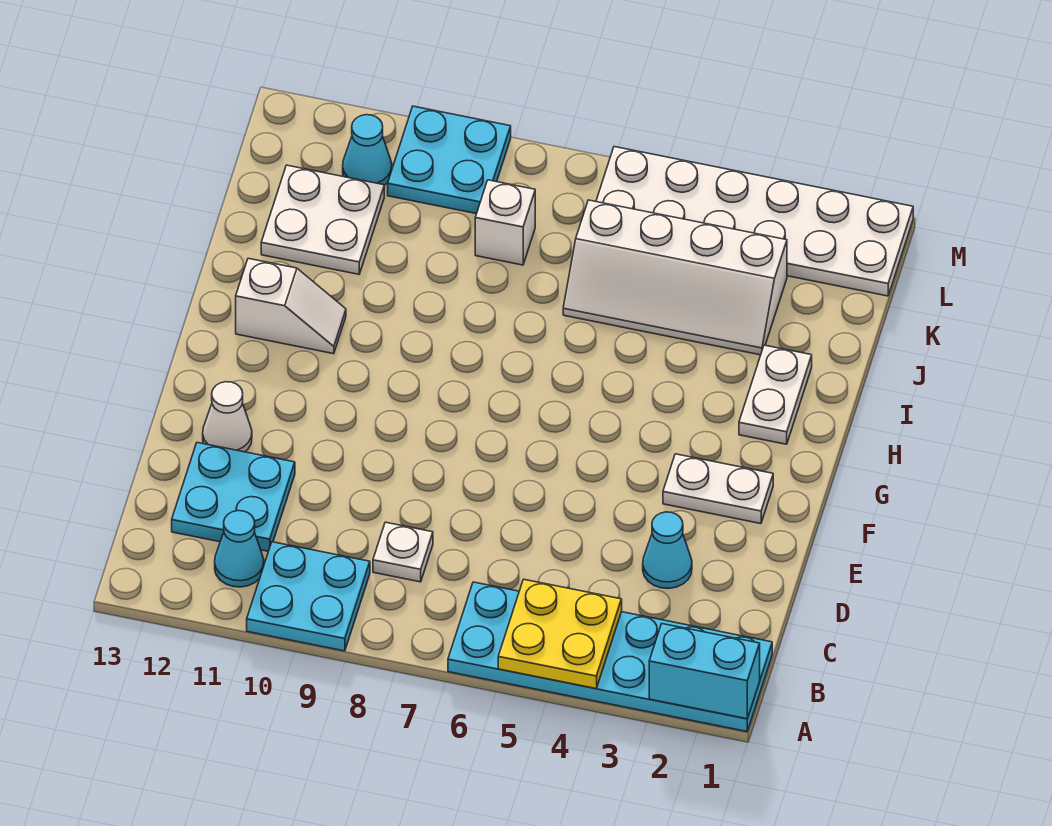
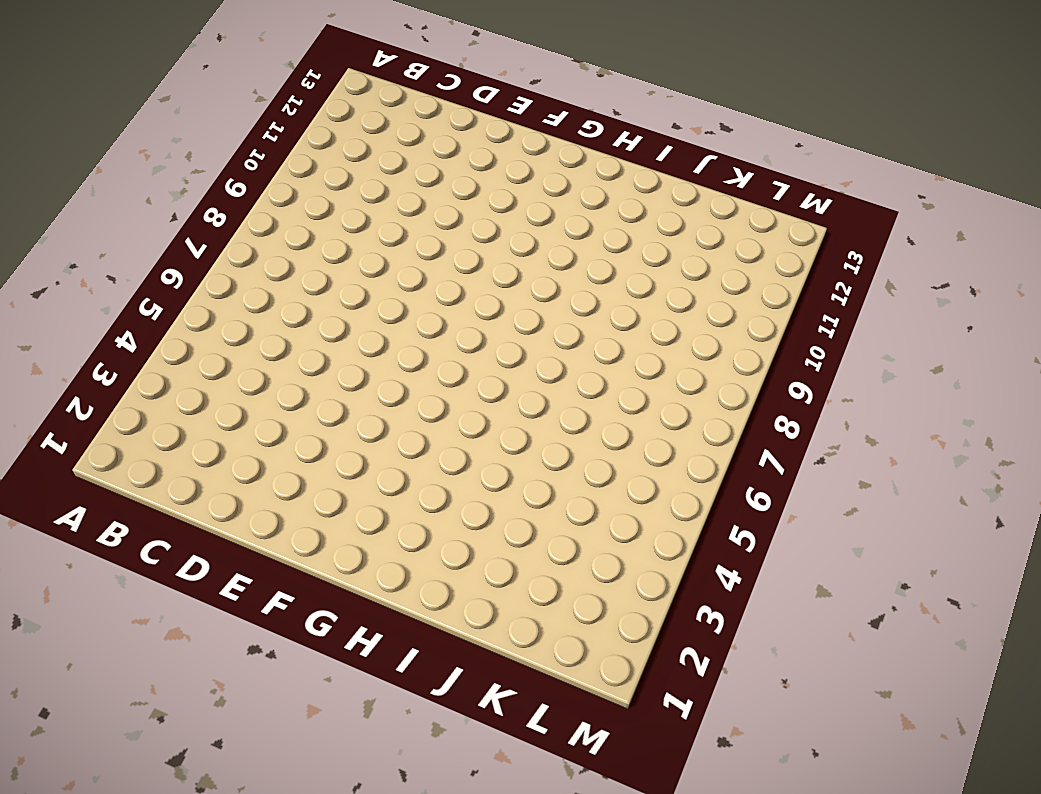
none -> cyan 2x6 plate [448,582,772,732]
none -> cyan 2x2 plate [247,542,370,651]
none -> cyan 1x1 cone [215,511,264,587]

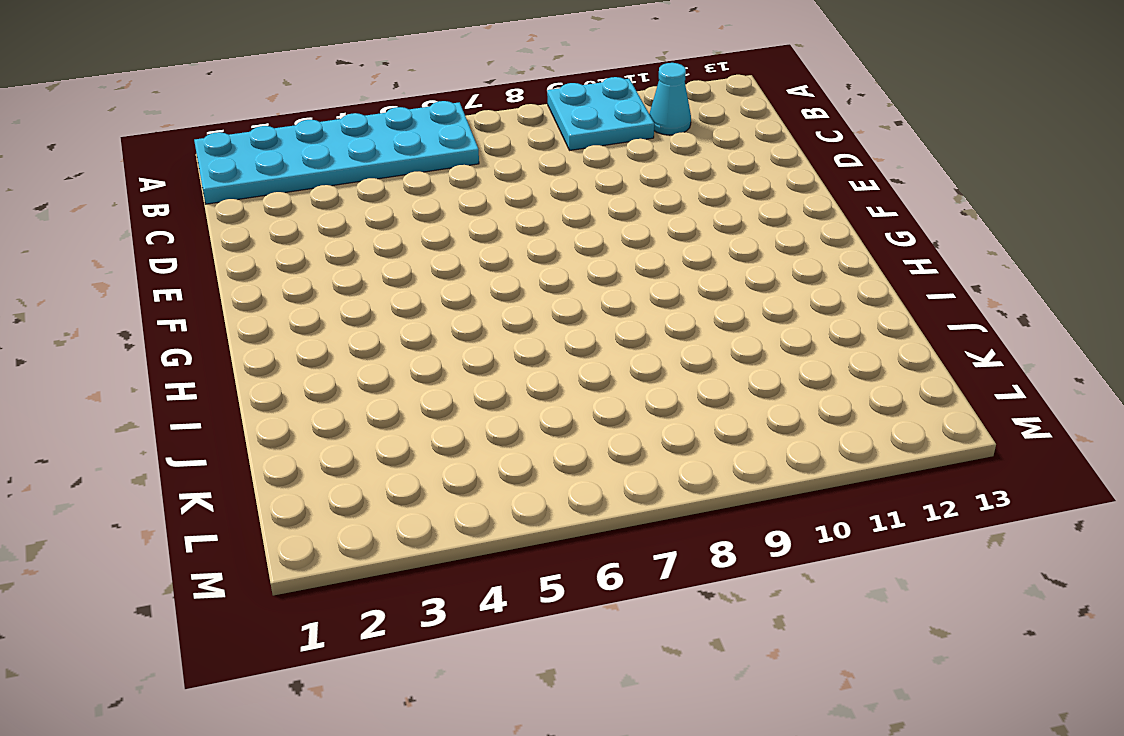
none -> white 1x1 plate [373,522,433,582]
none -> cyan 2x2 plate [172,443,295,551]
none -> cyan 1x1 cone [643,512,692,588]

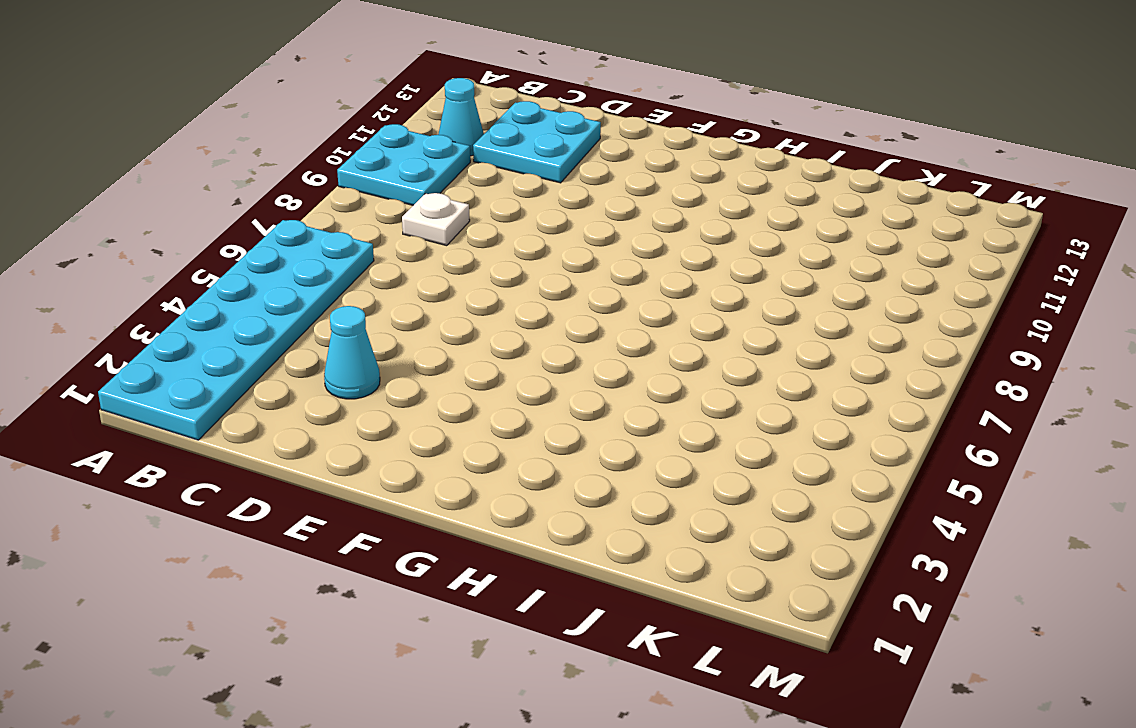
none -> white 1x1 cone [203,382,252,452]
none -> white 1x2 plate [663,454,773,524]
none -> white 1x2 plate [739,345,812,444]

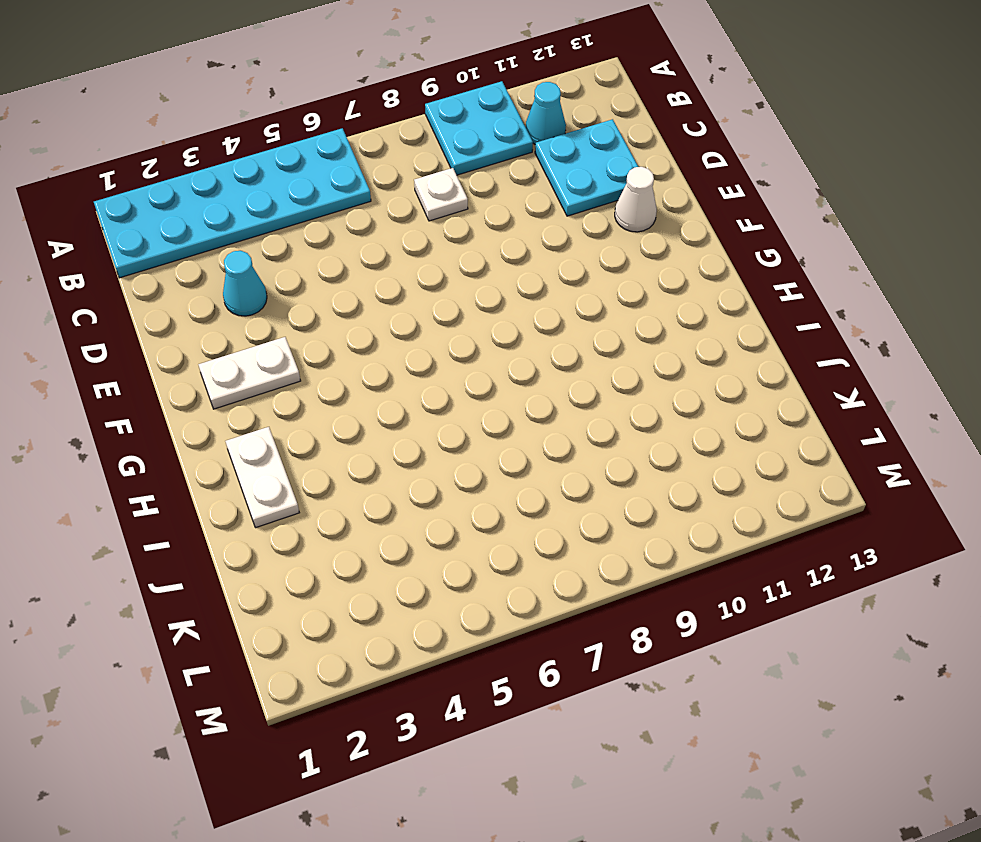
none -> white 1x2 slope [236,258,346,354]
none -> white 2x4 slope [563,200,787,355]
none -> white 2x2 plate [261,165,384,274]

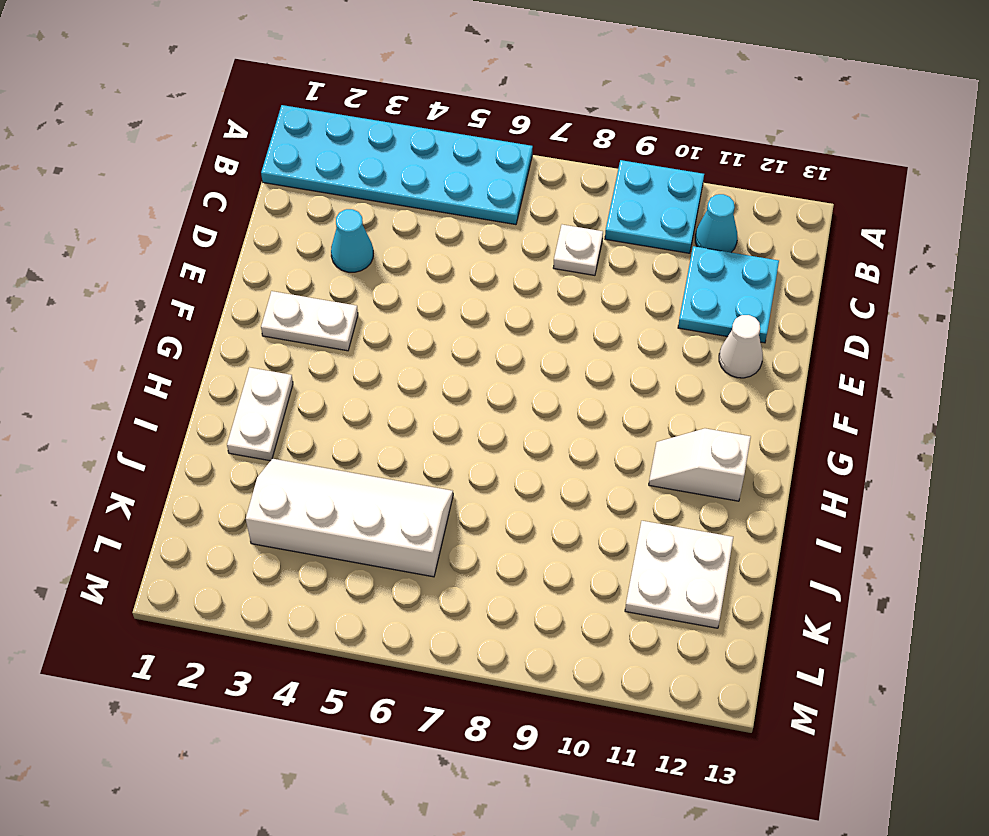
none -> white 1x1 brick [475,180,535,265]
none -> white 2x6 plate [596,147,913,296]
none -> cyan 2x2 plate [388,106,511,214]

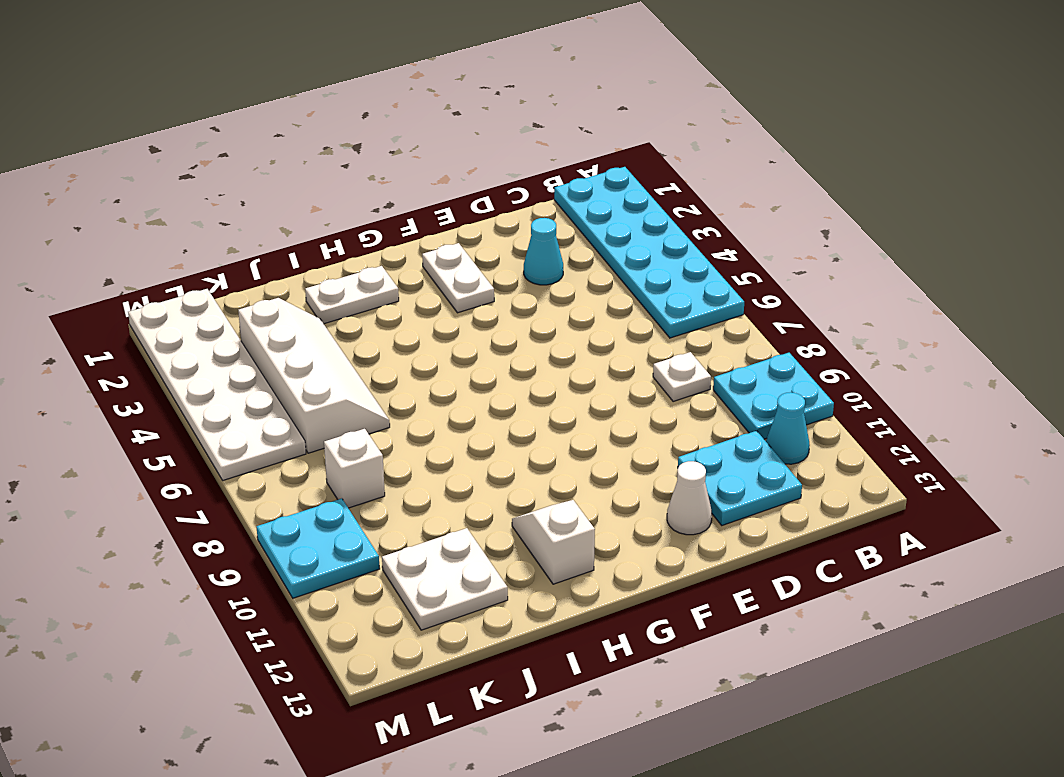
none -> cyan 1x1 cone [343,115,392,185]
none -> cyan 1x2 brick [649,624,760,719]
none -> yellow 2x2 plate [498,579,622,688]

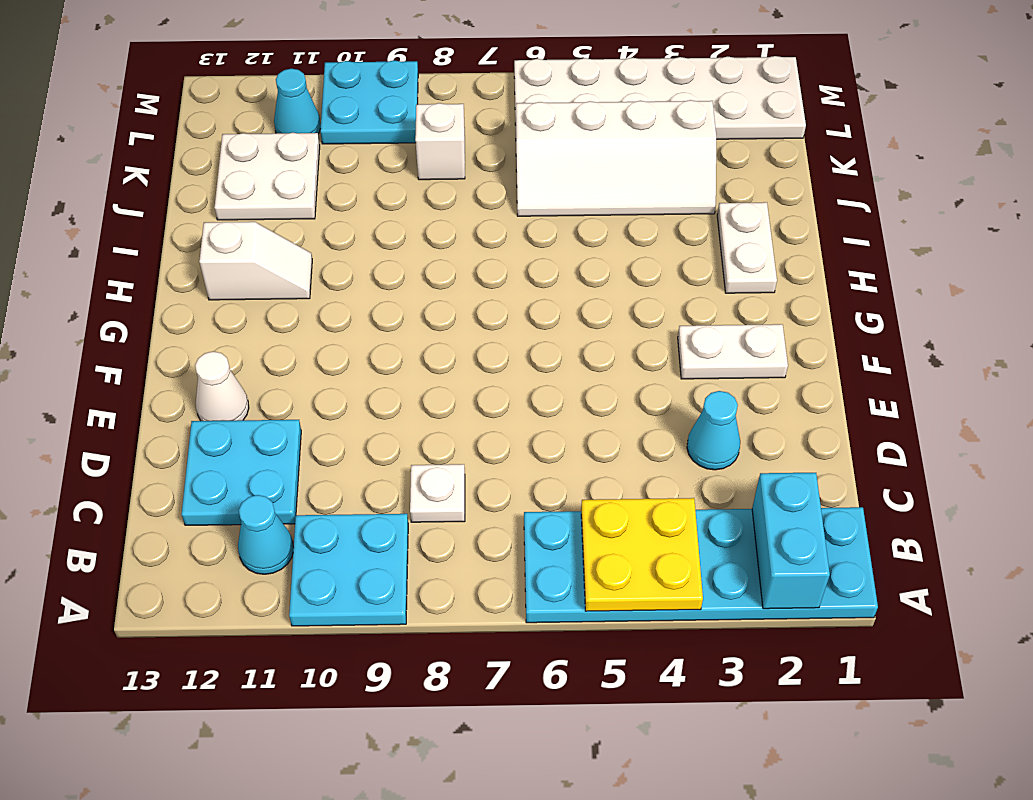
cyan 1x2 brick [752,473,830,609] -> cyan 1x2 brick turned to [649,624,760,719]

